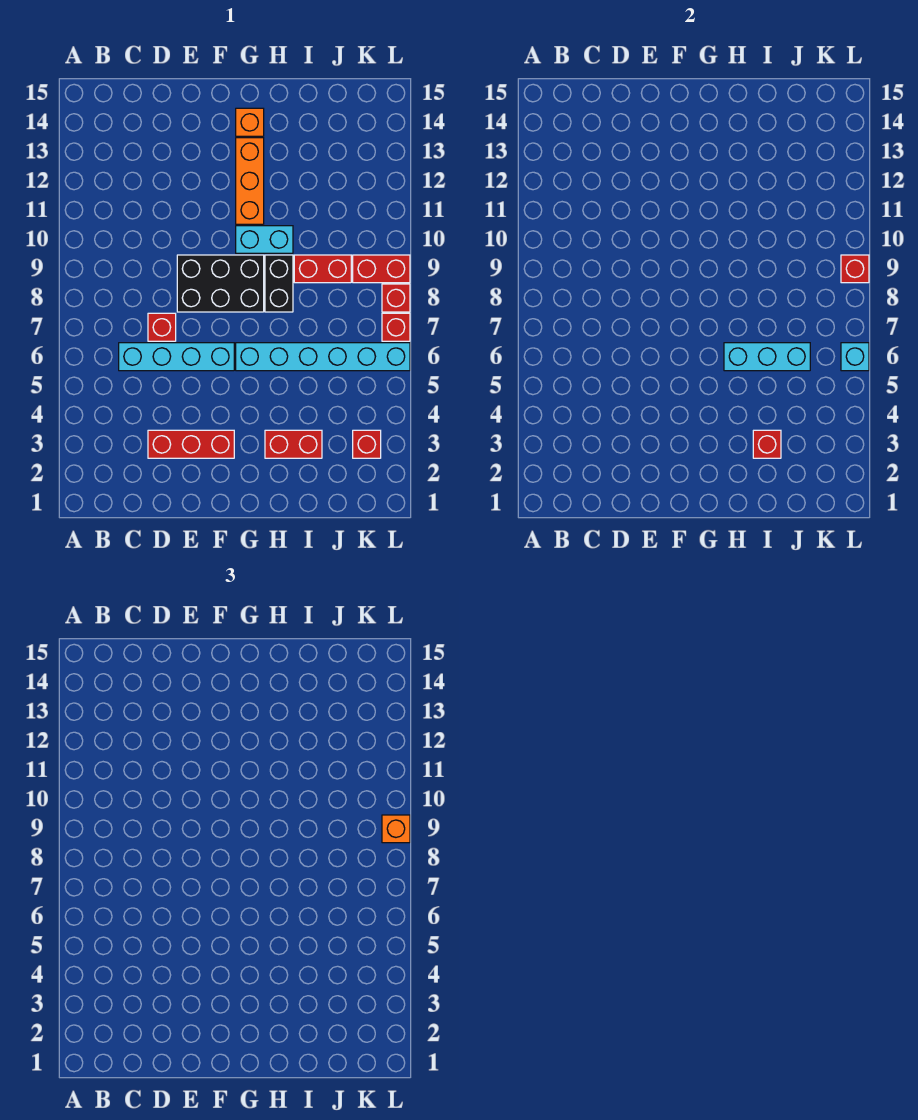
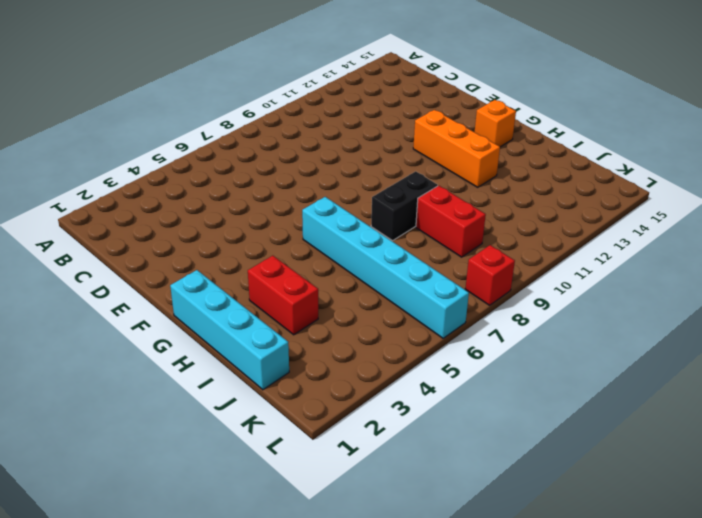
orange 1x3 brick [413,110,500,187] -> orange 1x3 brick turned to [236,138,264,224]
cyan 1x4 brick [170,270,289,390] -> cyan 1x4 brick moved to [119,343,234,371]
none -> red 1x3 brick [148,430,234,458]
none -> red 1x1 brick [148,313,176,341]
none -> black 2x3 brick [177,255,264,312]

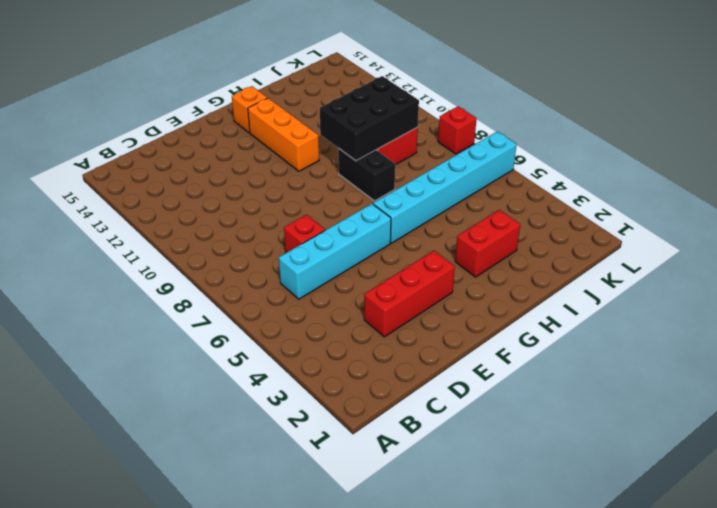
black 2x3 brick [320,76,419,161] -> black 2x3 brick moved to [177,255,264,312]
none -> cyan 1x2 brick [236,226,293,253]
none -> red 1x1 brick [353,430,381,458]
none -> red 1x2 brick [353,255,410,283]

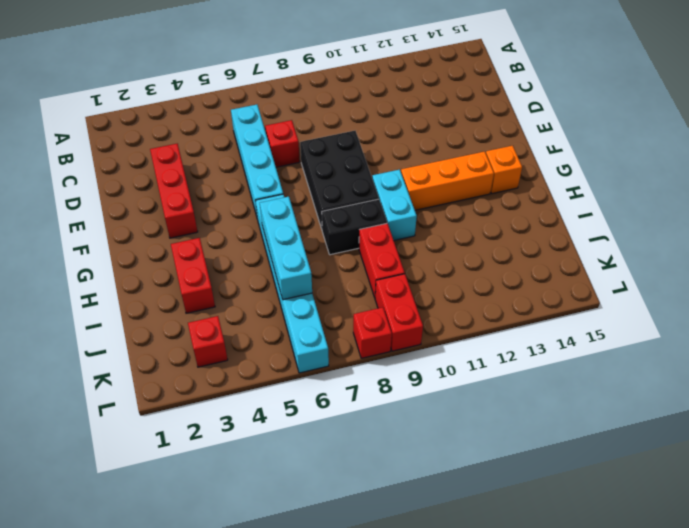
none -> red 1x1 brick [382,313,410,341]
none -> red 1x1 brick [753,430,781,458]
none -> cyan 1x1 brick [841,343,869,371]

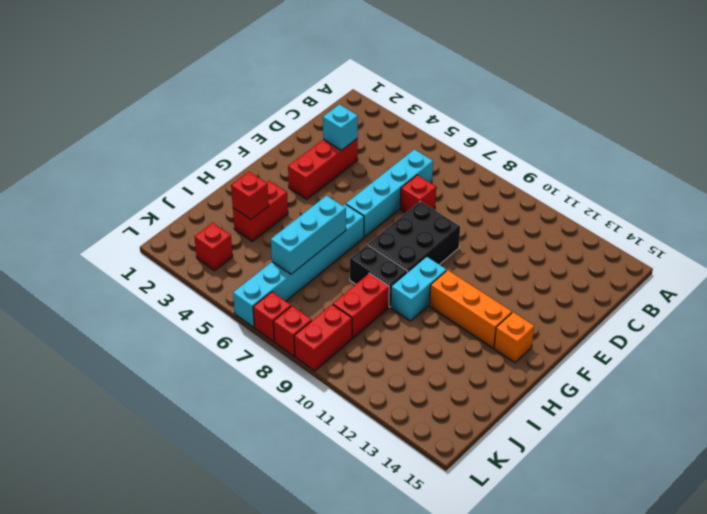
cyan 1x1 brick [323,104,358,150] -> cyan 1x1 brick moved to [841,343,869,371]
none -> red 1x1 brick [841,255,869,283]
none -> orange 1x1 brick [382,815,410,843]

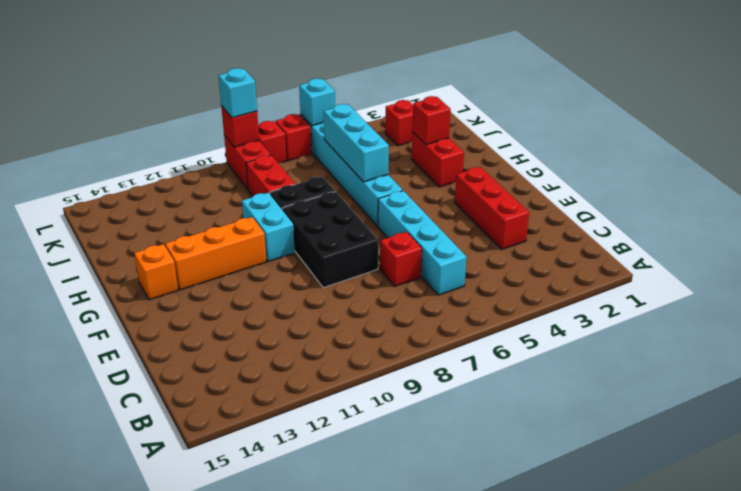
cyan 1x1 brick [218,68,257,118] -> orange 1x1 brick [382,815,410,843]

